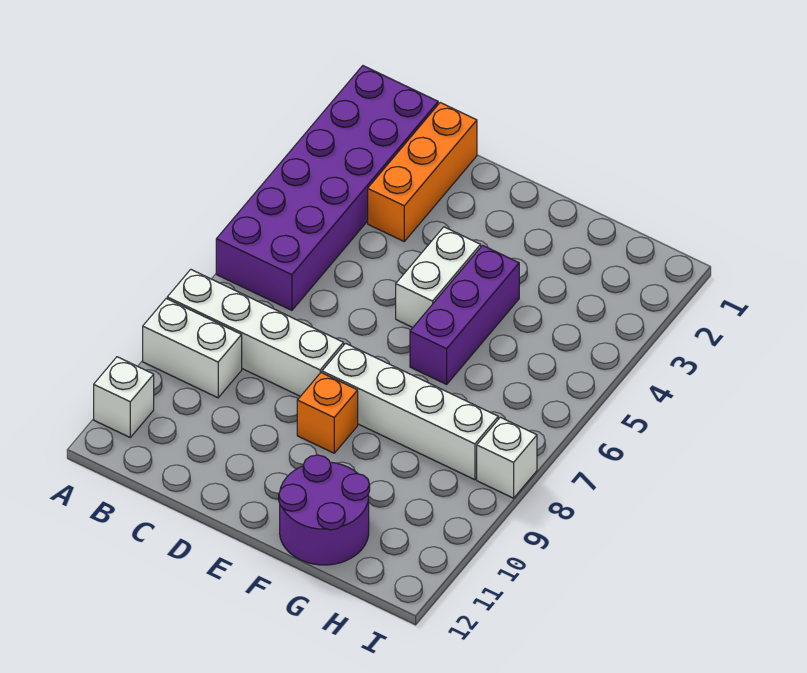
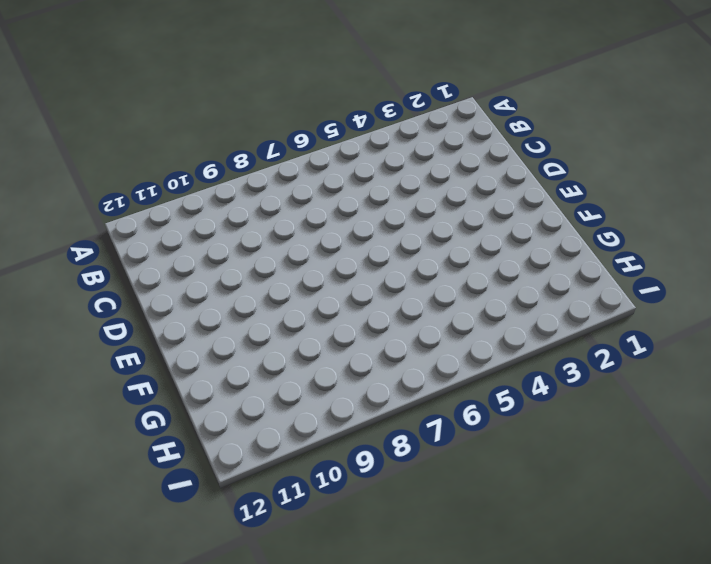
none -> purple 2x6 brick [216,66,438,310]
none -> white 1x4 brick [167,269,344,396]

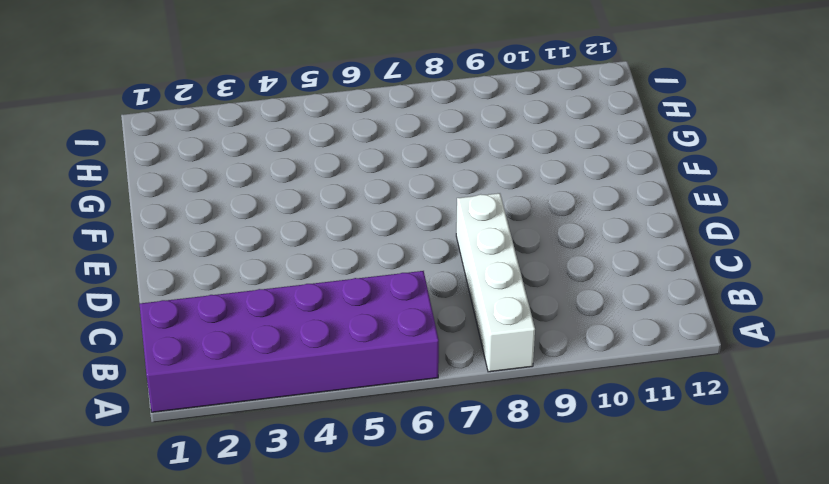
none -> white 1x2 brick [143,299,242,398]
none -> white 1x1 brick [94,357,154,437]

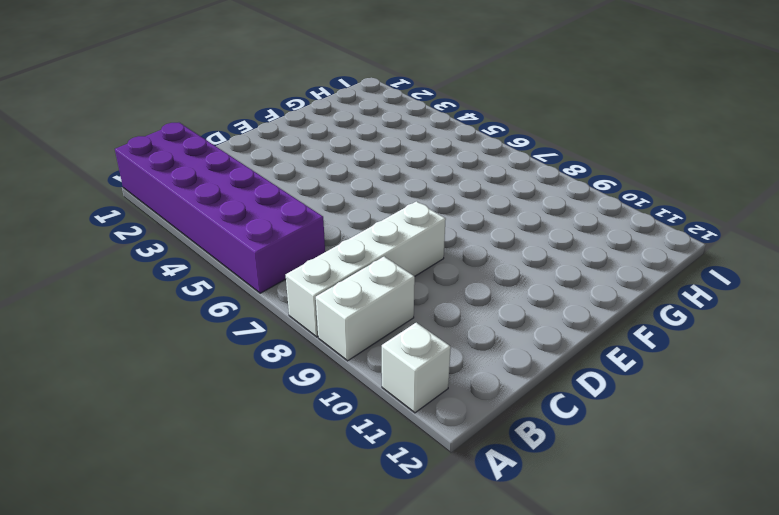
none -> orange 1x3 brick [368,103,477,241]
none -> white 1x2 brick [396,227,481,327]

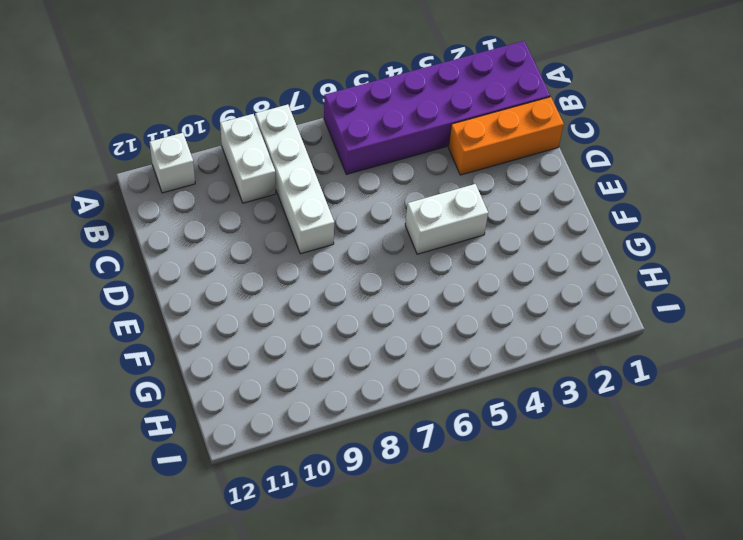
none -> white 1x4 brick [322,343,498,480]
none -> orange 1x1 brick [297,373,358,453]

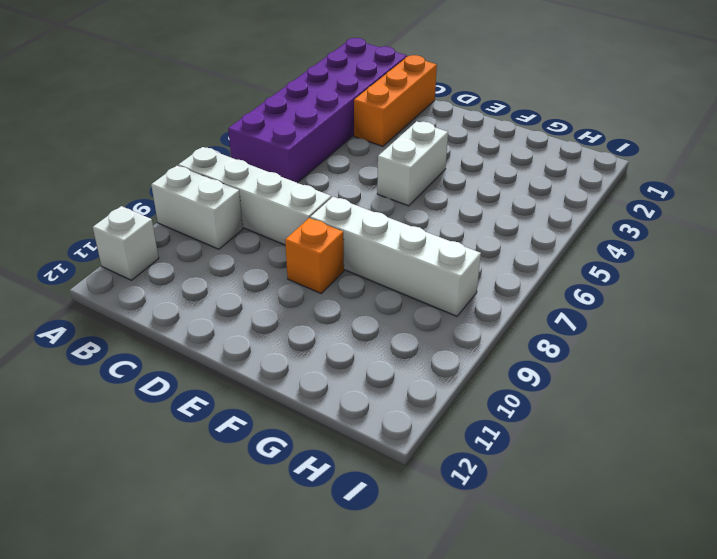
none -> purple 1x3 brick [410,245,519,384]
none -> purple 2x2 round brick [279,455,370,565]

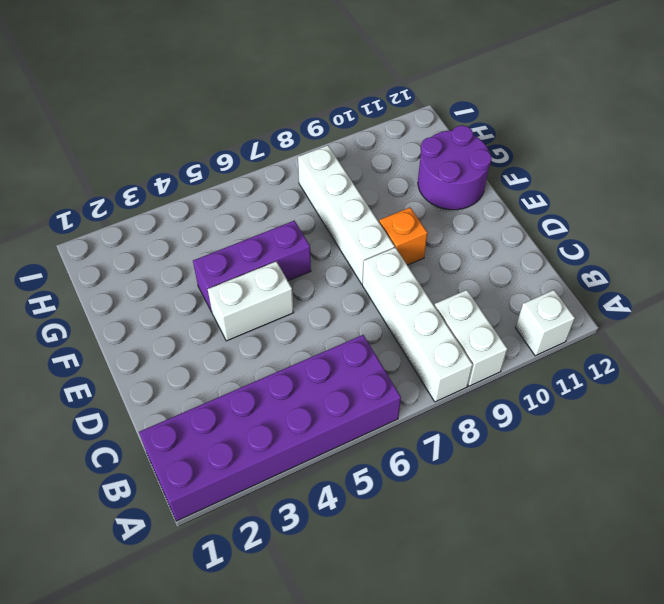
none -> orange 1x3 brick [368,103,477,241]
none -> white 1x1 brick [477,417,537,498]

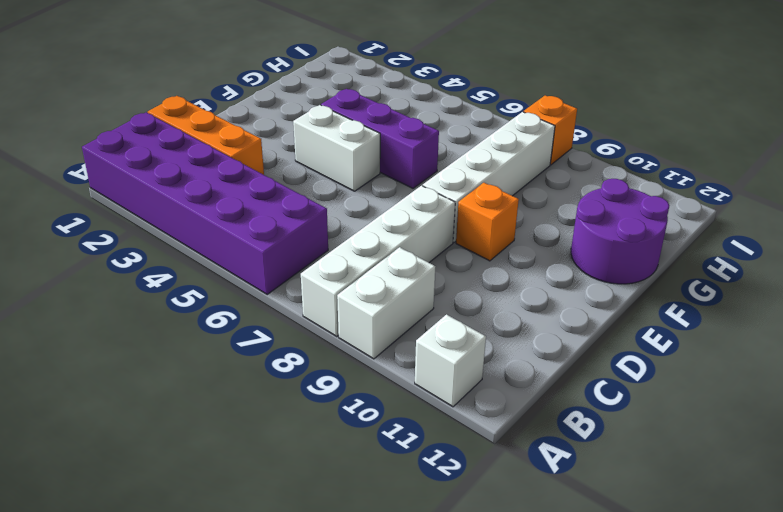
orange 1x1 brick [524,95,577,165] -> white 1x1 brick [477,417,537,498]

